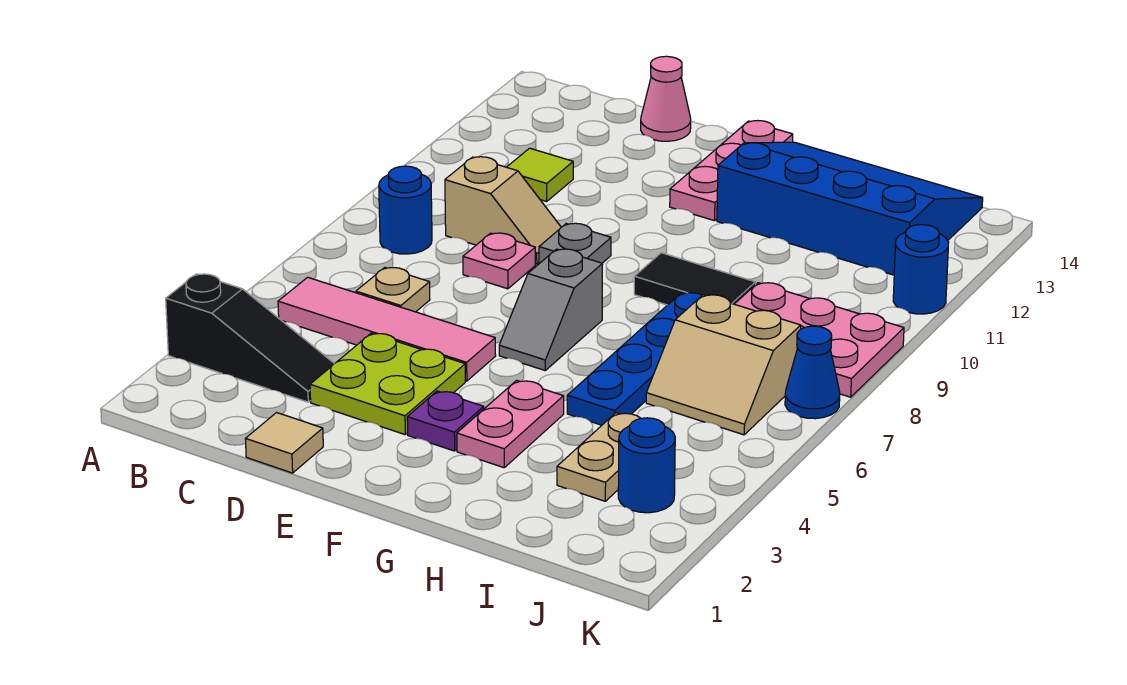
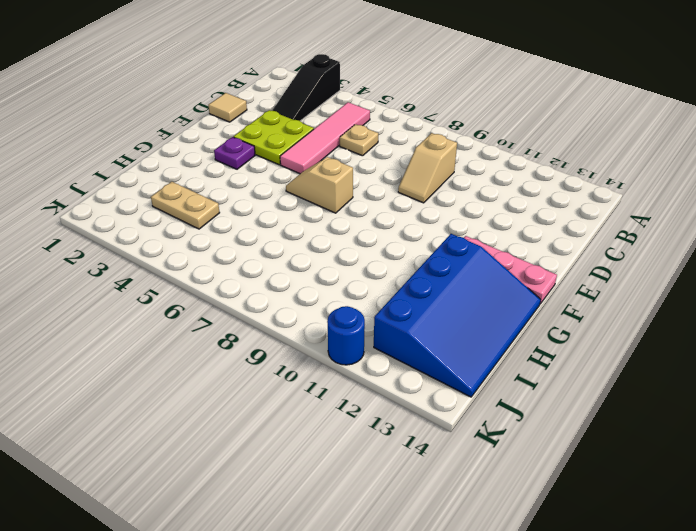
tan 1x2 slope [286,157,353,213] -> grey 1x2 slope [499,249,603,370]
none -> blue 1x1 round brick [379,166,432,254]
none -> lime 1x1 tile [507,148,573,201]
none -> pink 1x1 plate [463,233,535,289]

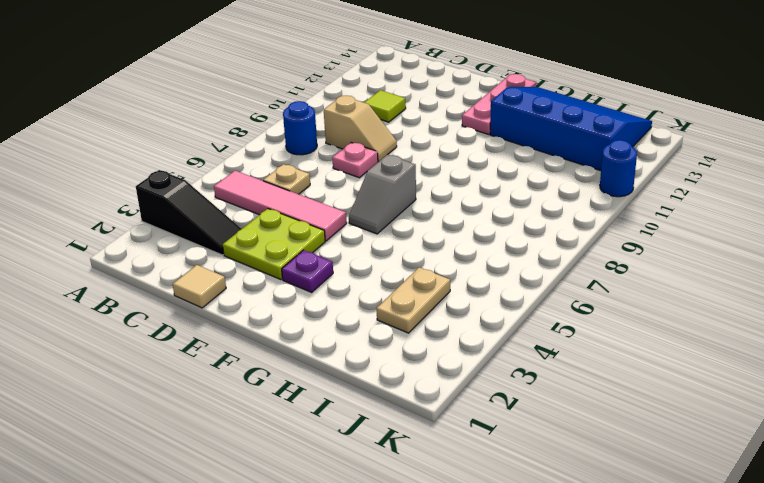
none -> pink 1x1 cone [641,56,691,141]
none -> grey 1x1 plate [539,223,611,264]
none -> pink 1x2 plate [457,380,564,468]

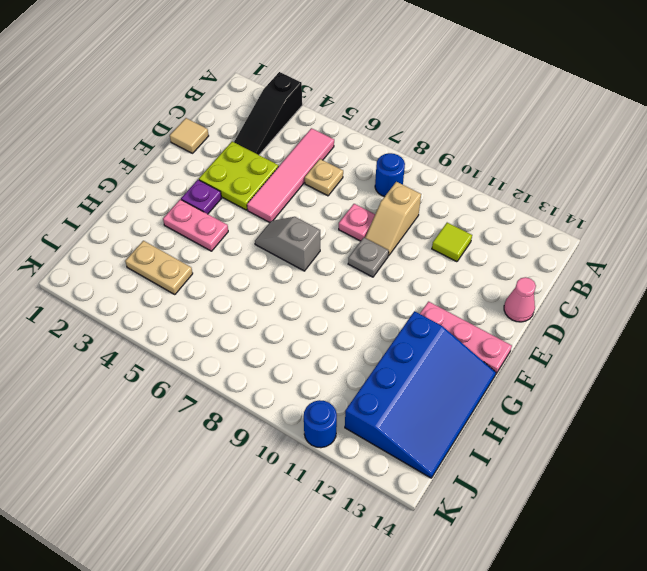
none -> black 1x2 tile [634,253,756,305]
none -> blue 1x4 plate [567,293,702,425]
none -> tan 2x2 slope [646,295,801,435]

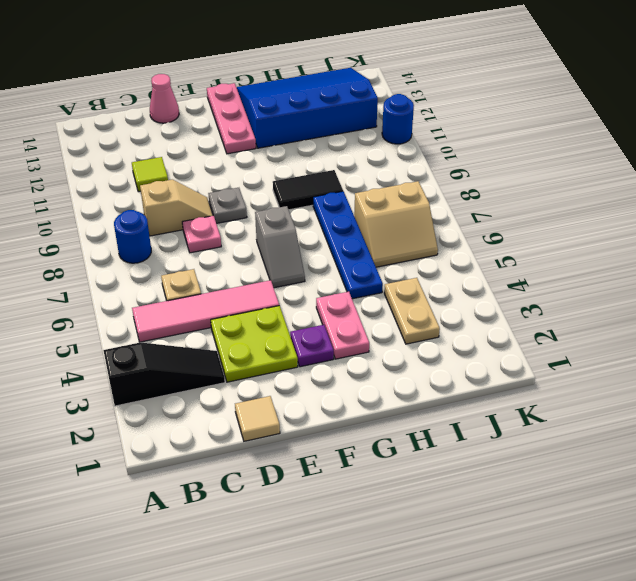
none -> pink 2x3 plate [735,283,904,397]
none -> blue 1x1 round brick [618,418,675,513]
none -> blue 1x1 cone [785,326,840,419]

